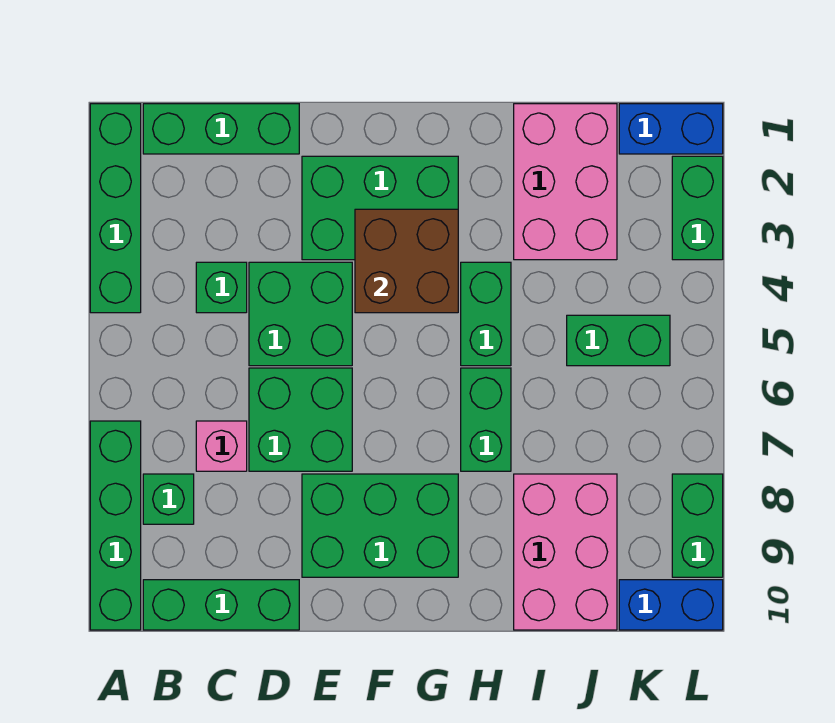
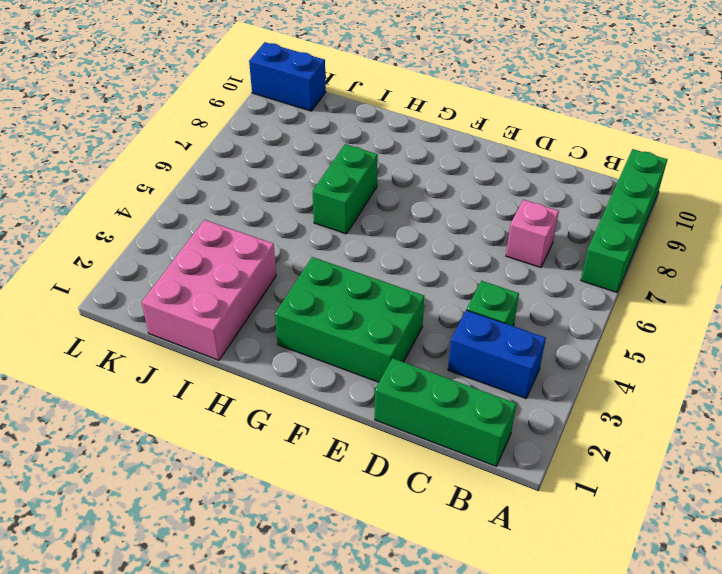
blue 1x2 brick [448,310,546,398] -> blue 1x2 brick moved to [619,104,723,154]
none -> green 1x4 brick [90,104,141,313]
none -> green 1x1 brick [143,474,194,524]
none -> green 1x3 brick [143,580,299,630]

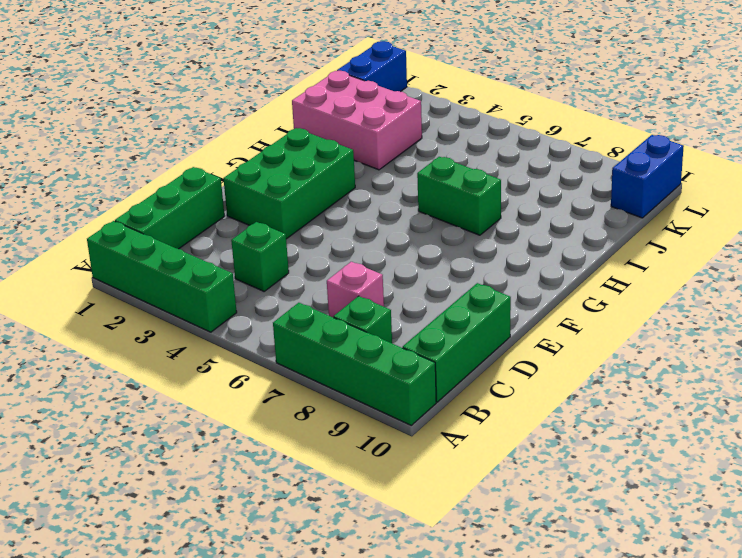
none -> green 2x2 brick [249,262,352,366]
none -> green 2x2 brick [249,368,352,471]
none -> green 2x3 brick [302,474,458,577]

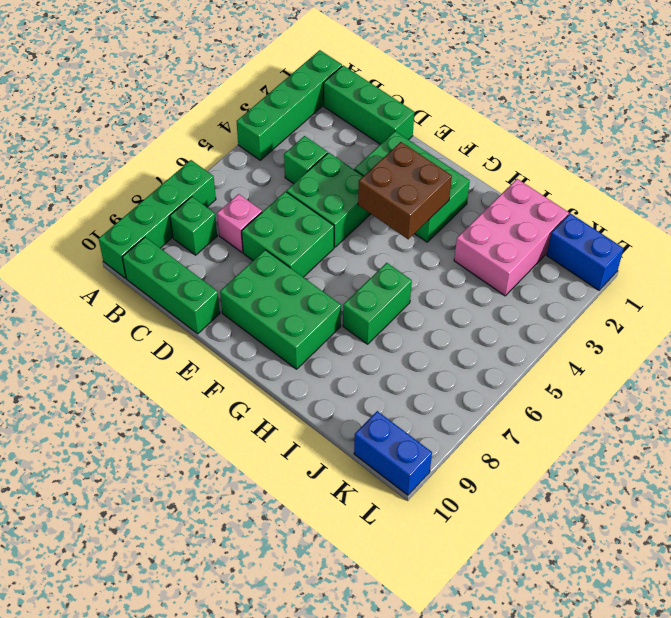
none -> green 1x2 brick [461,262,511,366]
none -> pink 2x3 brick [514,474,617,630]
none -> green 1x2 brick [567,315,670,366]

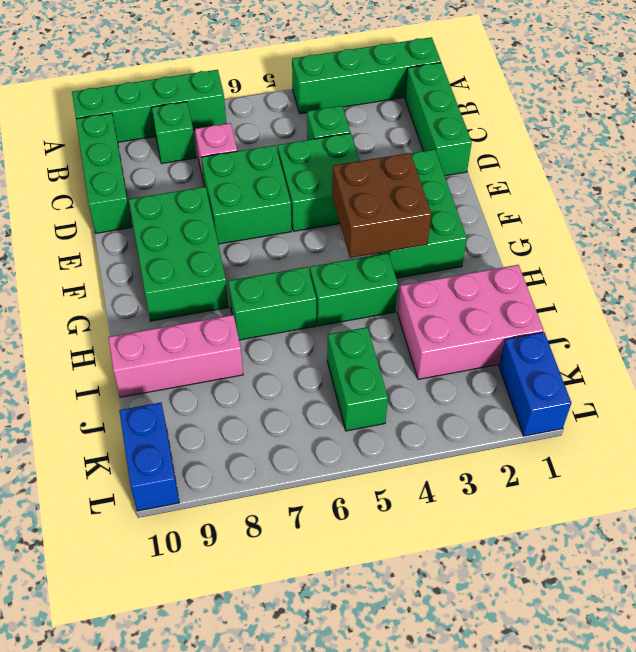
pink 1x3 brick [108,315,243,397] -> pink 2x3 brick [514,474,617,630]
none -> green 1x2 brick [672,156,723,260]
none -> green 1x2 brick [672,474,723,577]

